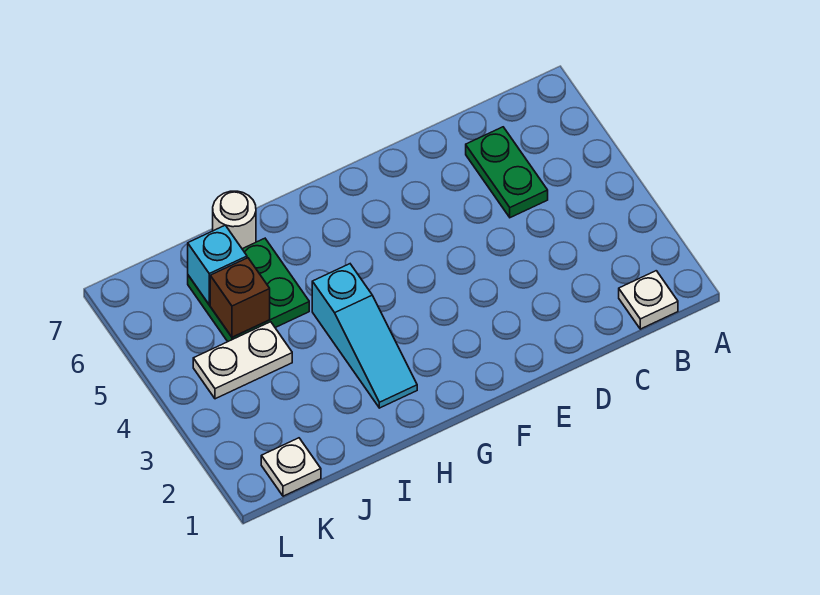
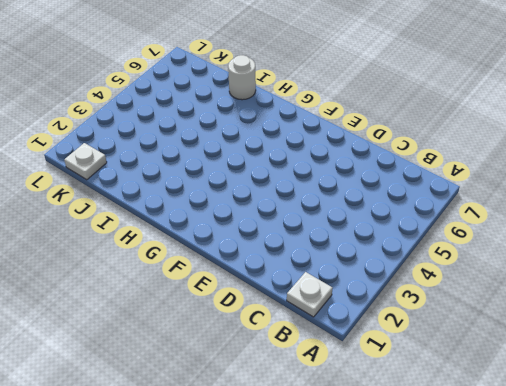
none -> green 1x2 plate [466,127,548,218]
none -> cyan 1x3 slope [312,264,417,408]

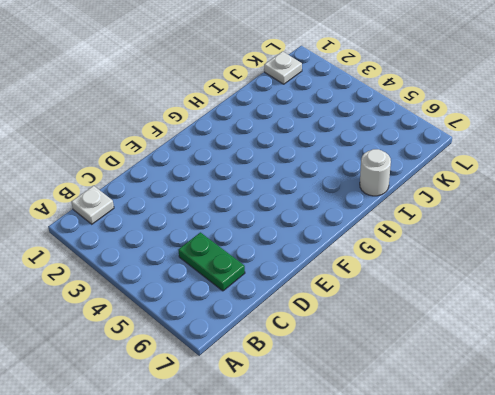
none -> cyan 1x3 slope [312,264,417,408]
none -> green 2x2 plate [188,238,309,342]

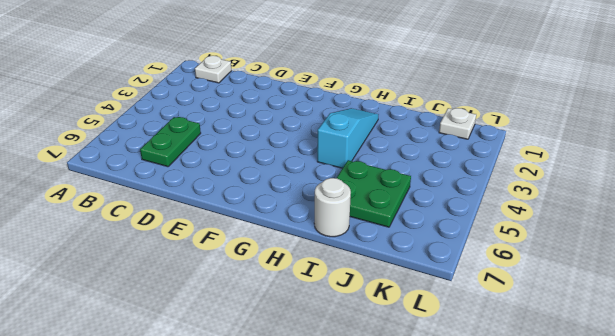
none -> white 1x2 plate [193,322,292,399]
none -> brown 1x1 brick [210,258,270,337]

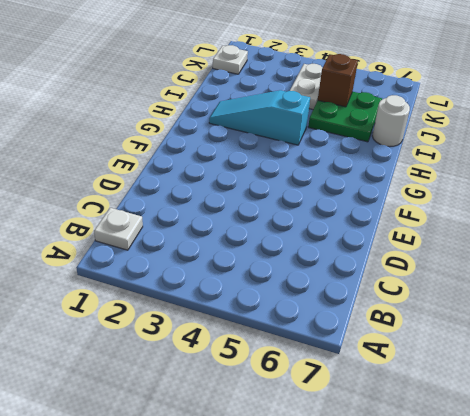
none -> green 1x2 plate [466,127,548,218]
none -> cyan 1x1 brick [188,225,247,305]

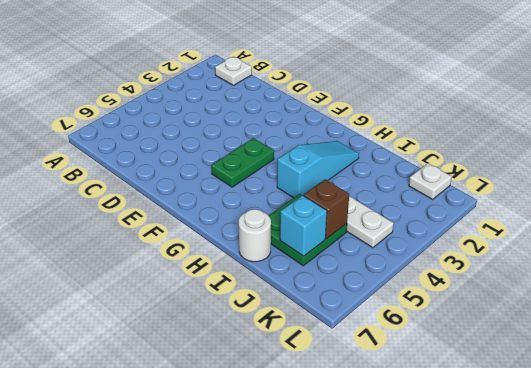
green 1x2 plate [211,138,274,187] -> green 1x2 plate moved to [466,127,548,218]

